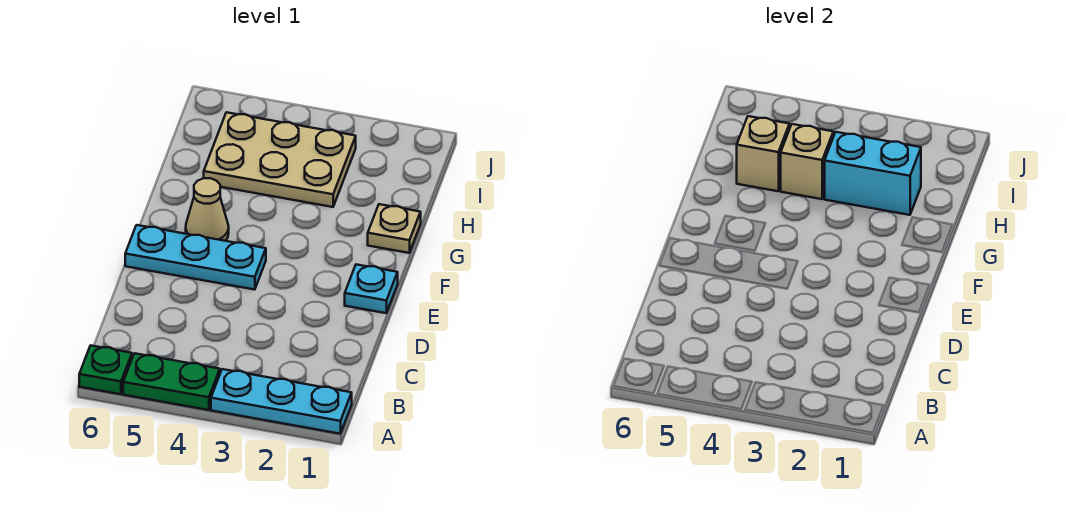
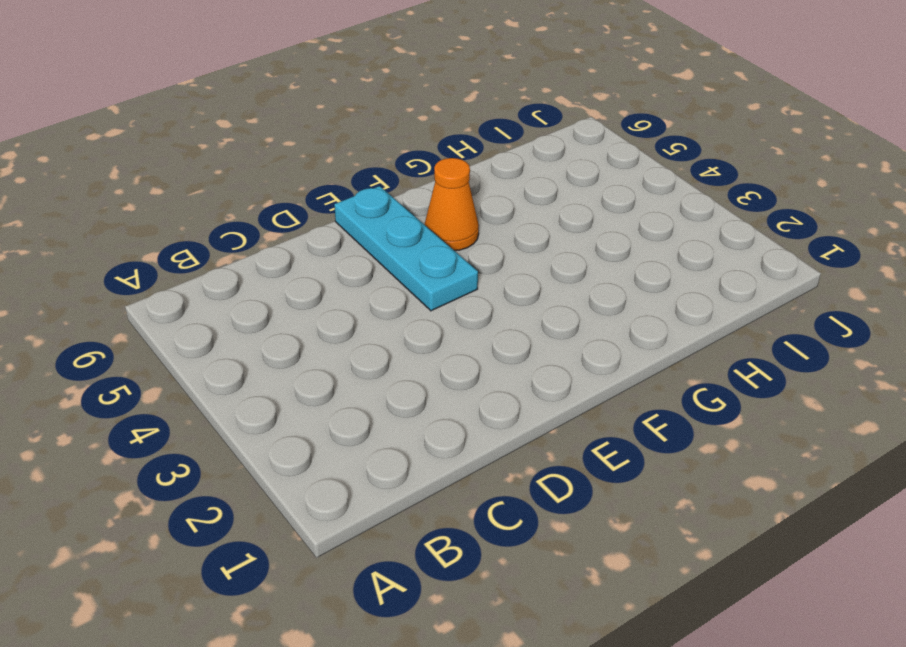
orange 1x1 cone [424,158,479,251] -> tan 1x1 cone [186,178,229,241]
none -> cyan 1x3 plate [211,369,352,434]
none -> green 1x2 plate [123,353,220,410]

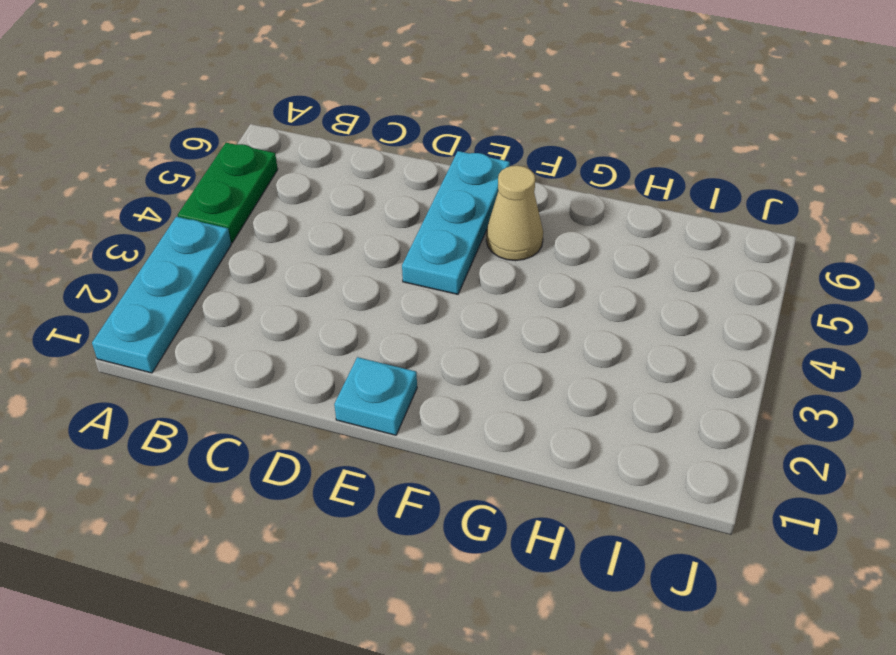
none -> green 1x1 plate [79,345,132,394]
none -> tan 1x1 plate [368,204,421,253]

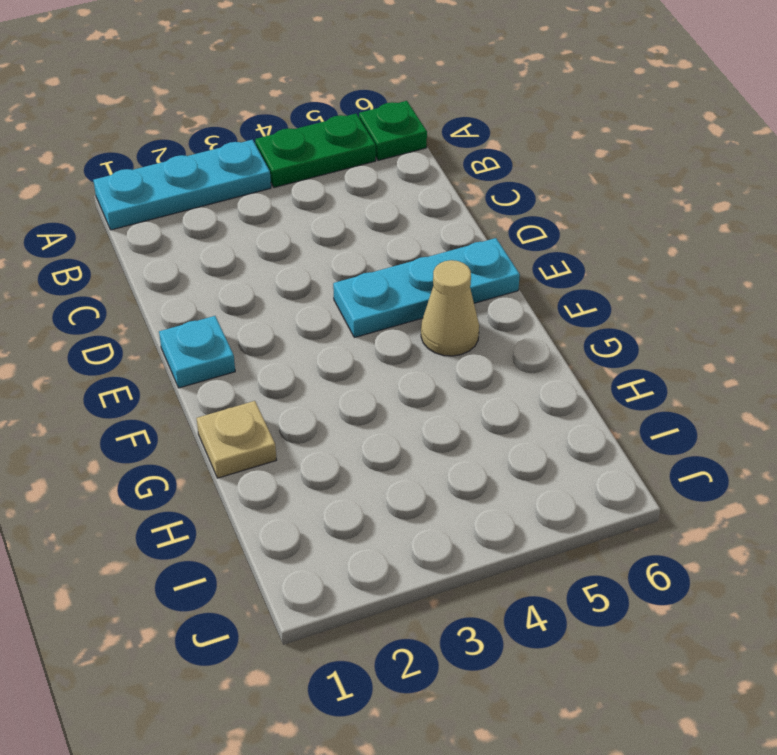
none -> tan 2x3 plate [204,112,356,207]
none -> cyan 1x2 brick [825,132,921,215]

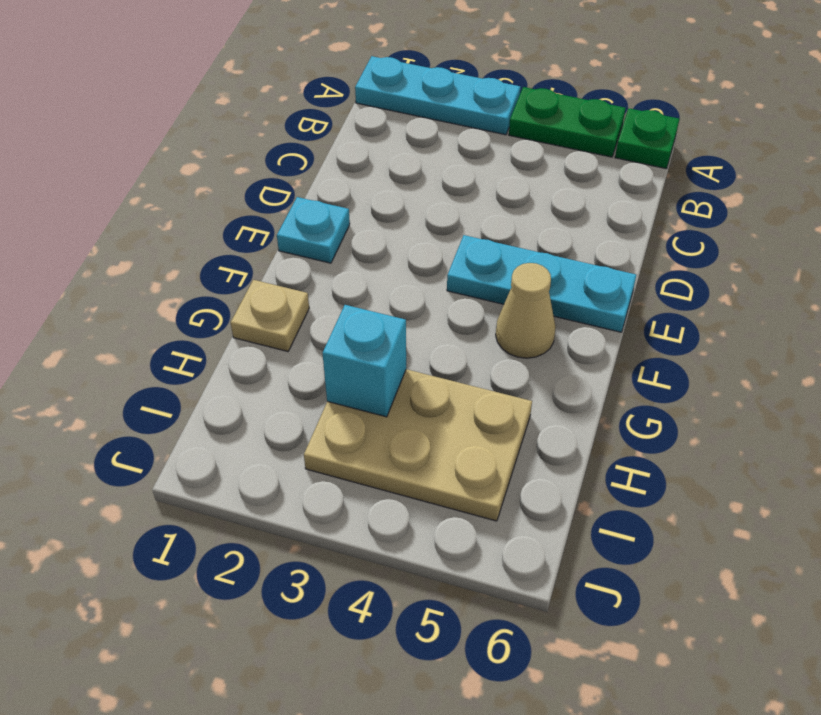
cyan 1x1 brick [323,305,406,417] -> cyan 1x2 brick [825,132,921,215]
none -> tan 1x1 brick [781,124,833,199]
none -> tan 1x1 brick [737,116,789,191]

